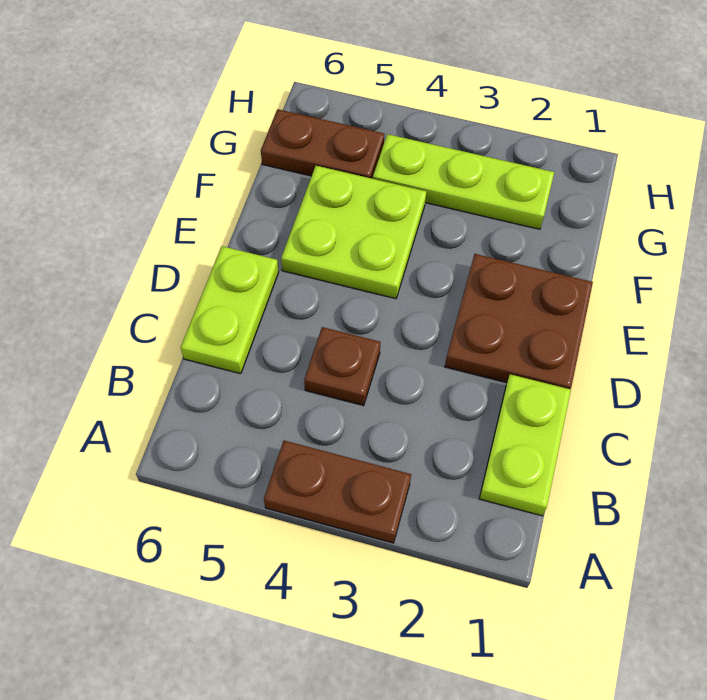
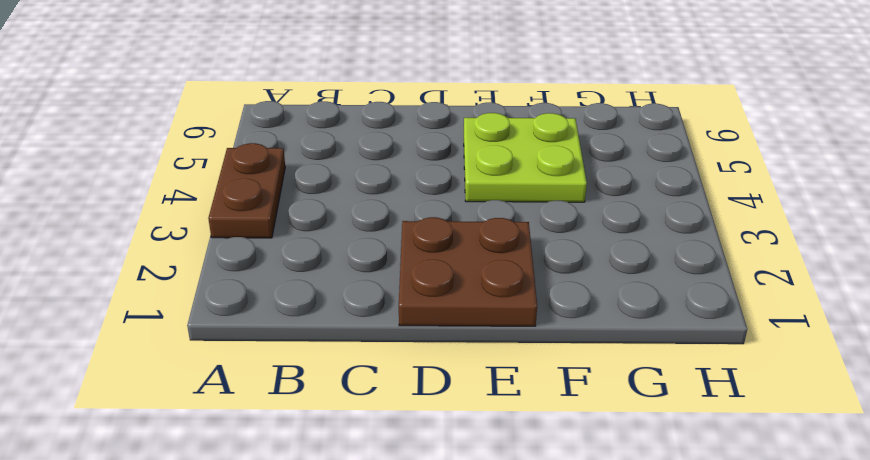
none -> lime 1x2 plate [479,374,571,516]
none -> brown 1x1 plate [304,327,381,406]

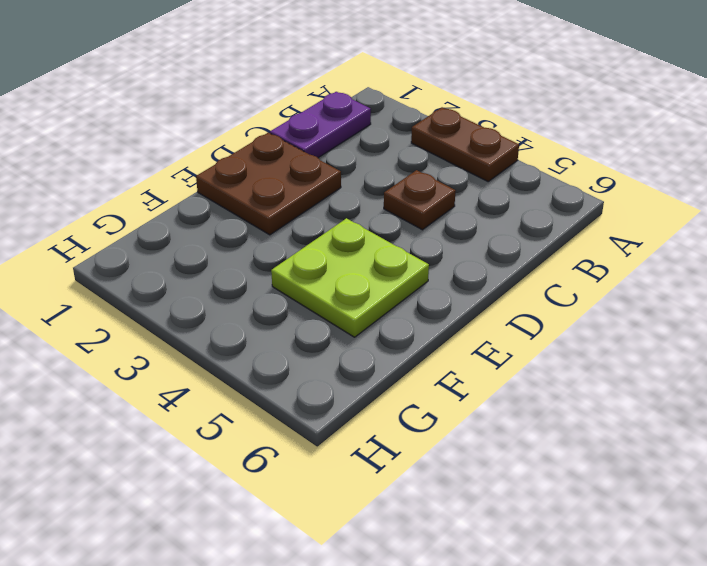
purple 1x2 plate [270,92,371,158] -> lime 1x2 plate [479,374,571,516]
none -> lime 1x2 plate [181,246,279,374]
none -> lime 1x3 plate [373,134,554,229]

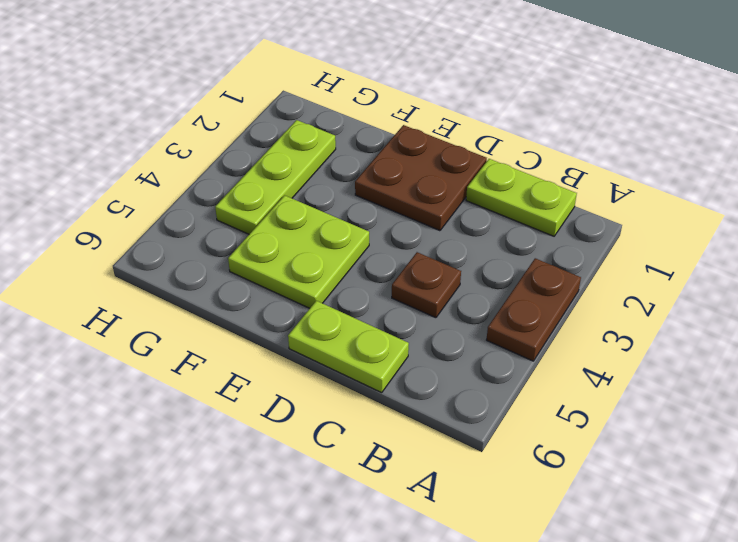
none -> brown 1x2 plate [261,109,384,179]

